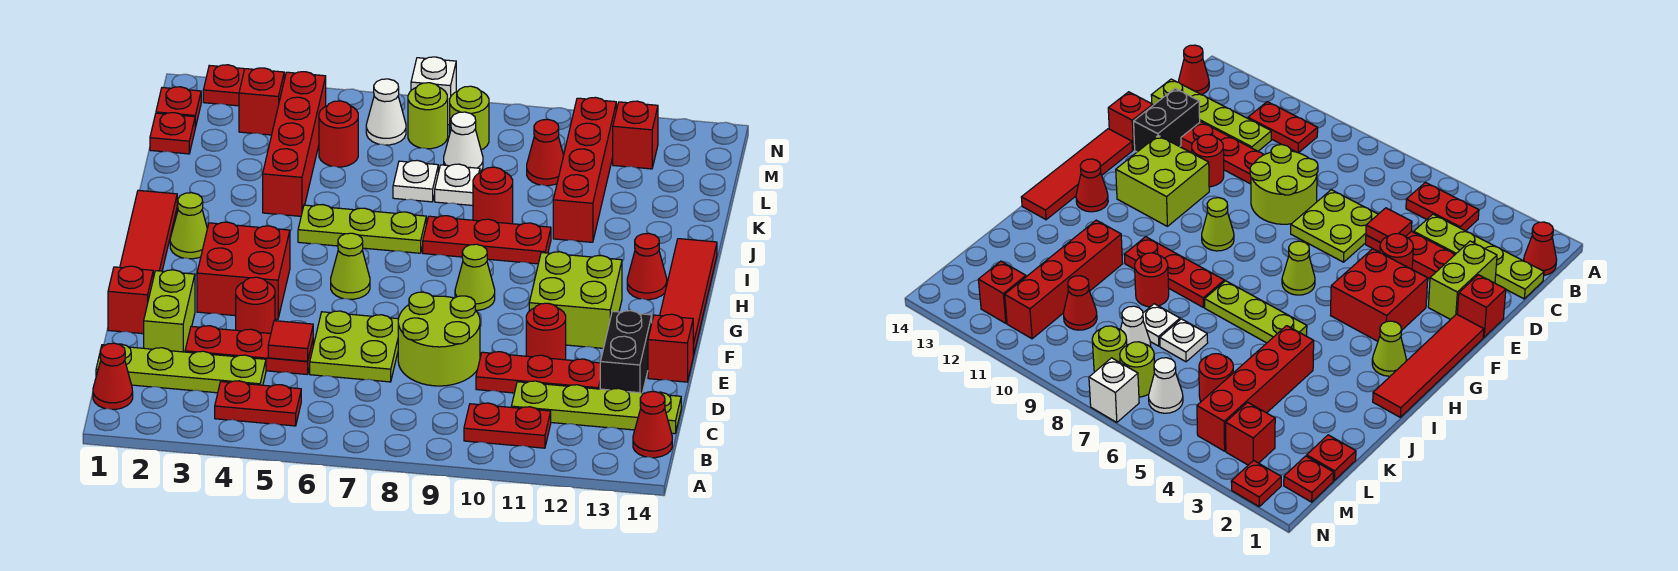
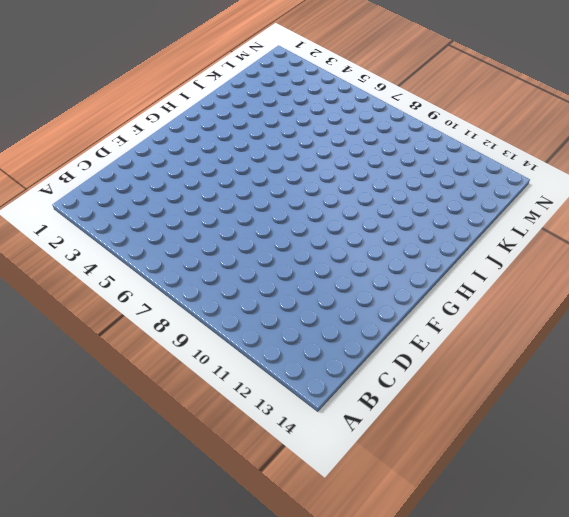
none -> red 1x1 cone [93,343,133,409]
none -> red 1x2 plate [215,381,301,426]
none -> red 1x2 plate [464,403,551,448]
none -> red 1x1 cone [633,392,672,458]

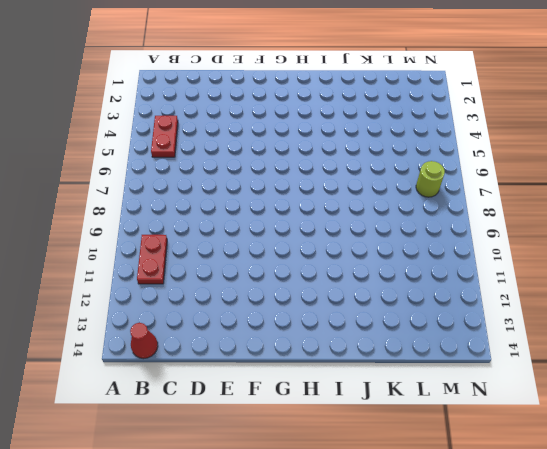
none -> red 1x1 cone [93,343,133,409]
none -> lime 1x4 plate [96,344,266,393]
none -> lime 1x4 plate [511,381,681,434]
none -> lime 1x2 brick [144,270,195,352]

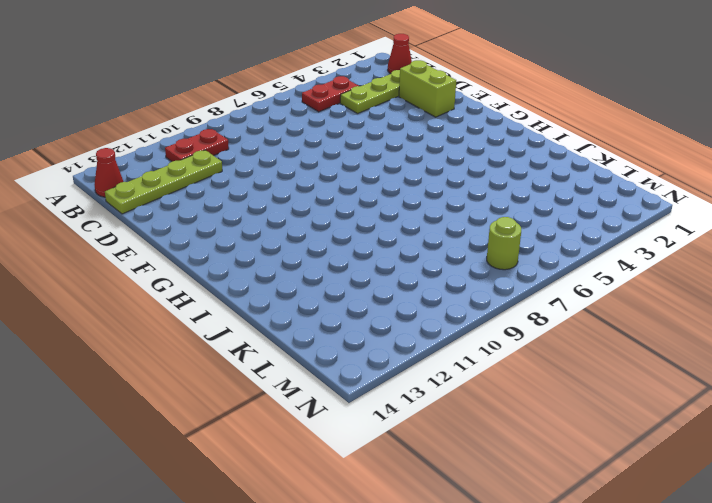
none -> red 1x3 plate [185,326,313,375]
none -> lime 2x2 plate [310,311,398,382]
none -> lime 2x2 round brick [398,292,480,386]
none -> red 1x3 plate [476,352,600,393]

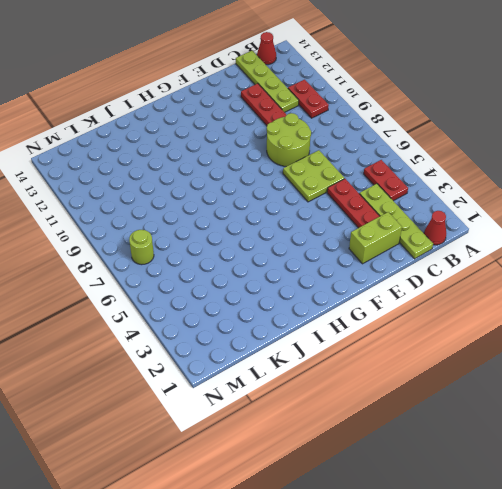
none -> black 1x2 brick [600,311,652,393]
none -> red 1x1 brick [108,266,153,334]
none -> red 1x1 round brick [236,277,275,333]
none -> red 1x1 round brick [526,303,566,360]

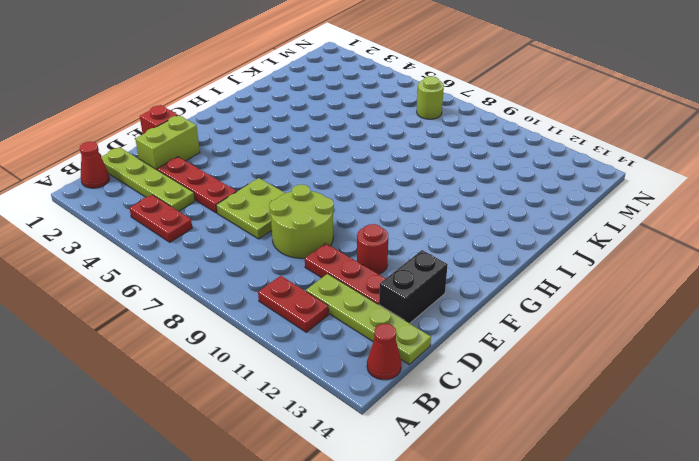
none -> red 1x1 round brick [236,277,275,333]
none -> red 1x1 brick [648,314,693,382]
none -> red 1x4 tile [120,190,177,278]
none -> red 2x2 brick [197,222,290,319]

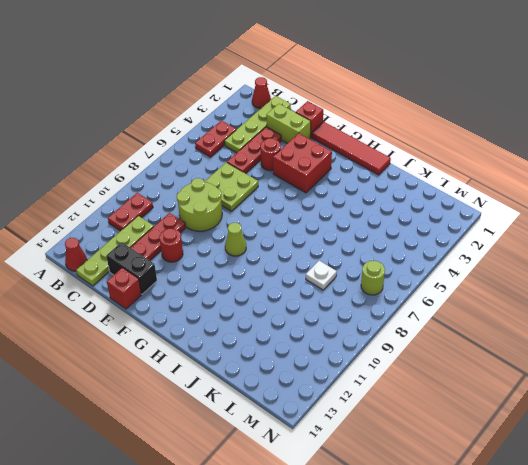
none -> lime 2x2 brick [529,252,622,348]
none -> red 1x4 tile [660,239,717,356]
none -> lime 1x1 cone [331,233,370,299]
none -> lime 1x1 cone [170,193,207,259]

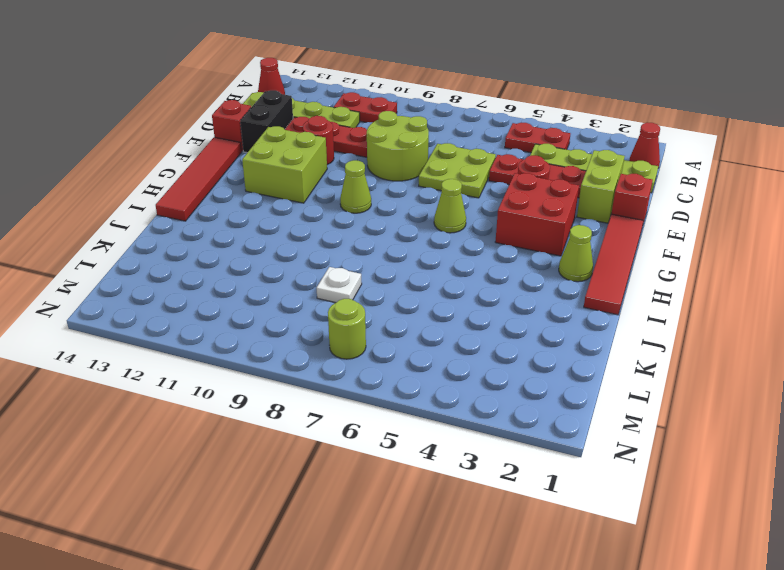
none -> red 1x1 cone [627,233,667,300]
none -> lime 1x3 plate [298,205,426,253]
none -> red 1x3 plate [423,216,551,264]
none -> red 1x4 brick [263,72,326,216]

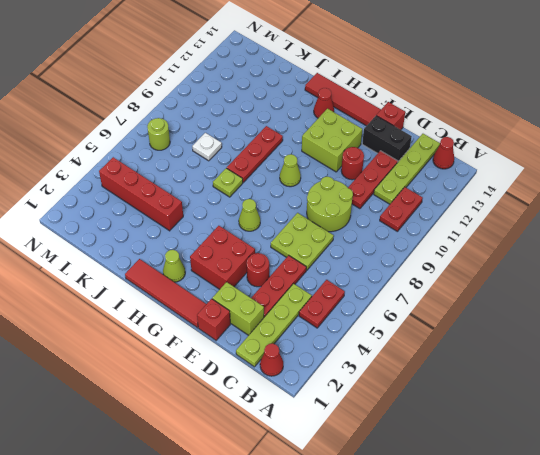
lime 1x1 plate [213,168,243,197] -> lime 1x3 plate [298,205,426,253]
none -> red 1x1 round brick [473,167,513,224]
none -> red 1x4 brick [553,97,616,242]
none -> white 1x1 plate [393,160,438,202]
none -> red 1x1 plate [150,113,195,154]

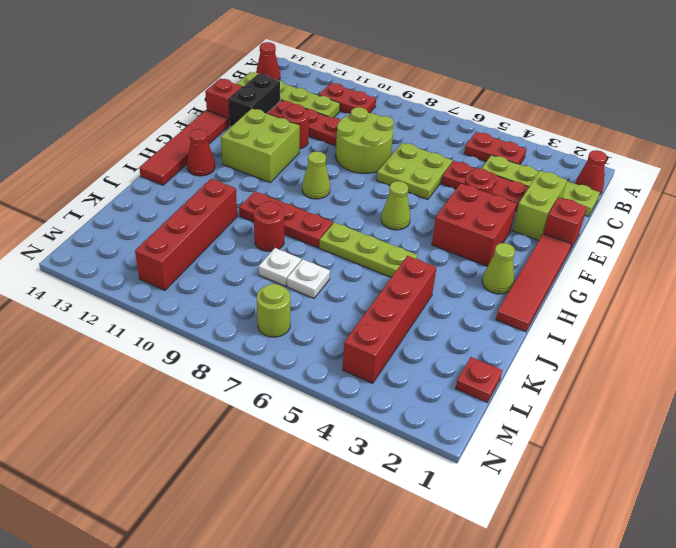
none -> red 1x1 round brick [319,101,358,167]
none -> white 1x1 cone [444,112,483,172]
none -> red 1x1 cone [527,120,564,186]
none -> red 1x1 plate [156,87,201,128]

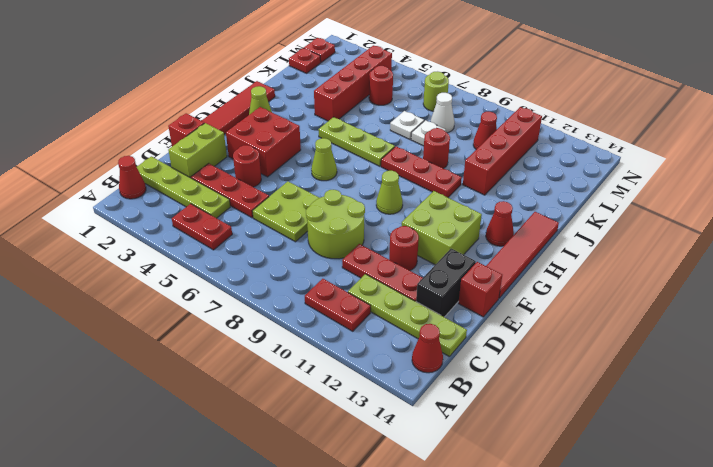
none -> red 1x1 brick [239,68,284,135]
none -> white 1x1 cone [366,79,406,145]
none -> lime 1x1 round brick [450,86,489,150]
none -> red 1x1 brick [613,101,658,169]

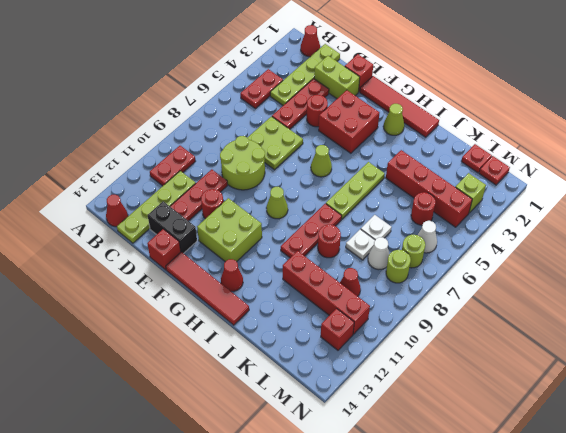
lime 1x1 brick [456,173,486,213] -> red 1x1 brick [239,68,284,135]
none -> red 1x1 plate [203,65,244,106]
none -> white 1x1 brick [411,57,456,125]
none -> red 1x1 tile [268,321,313,361]

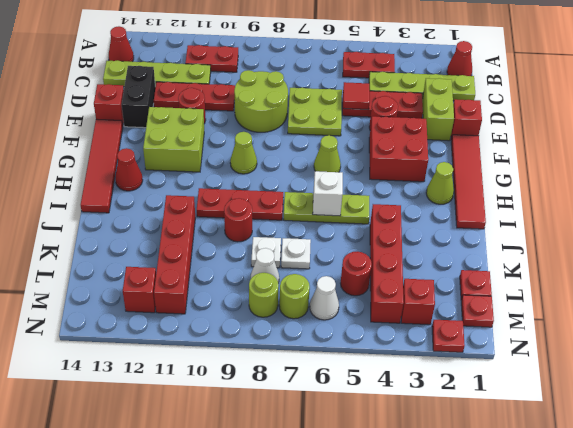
white 1x1 brick [313,171,343,216] -> white 1x1 brick moved to [411,57,456,125]
none -> red 1x1 cone [527,120,564,186]

